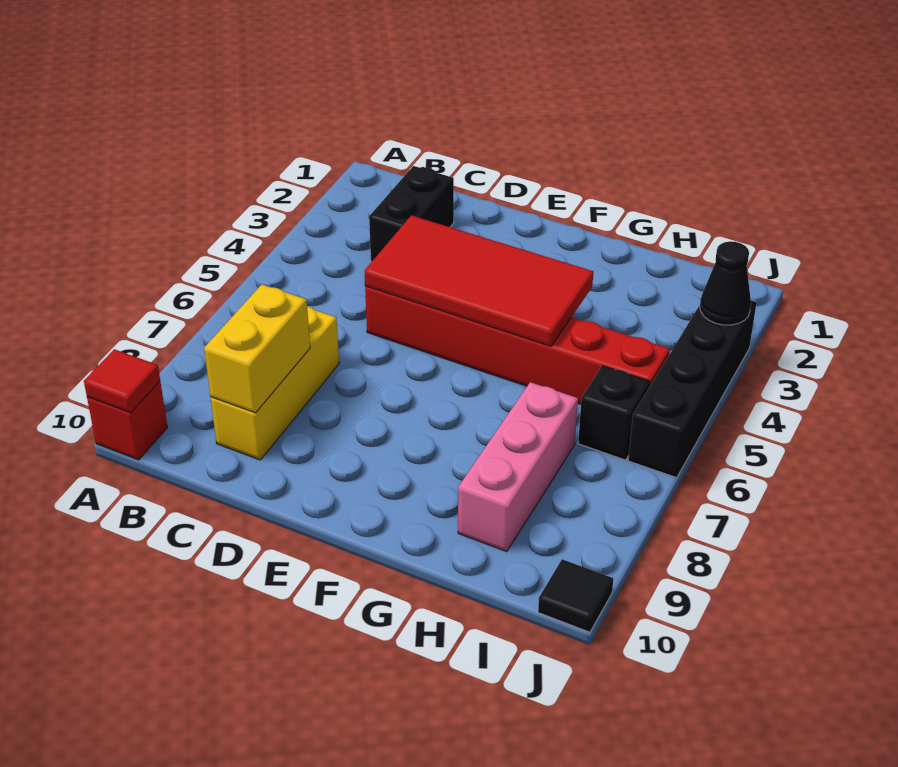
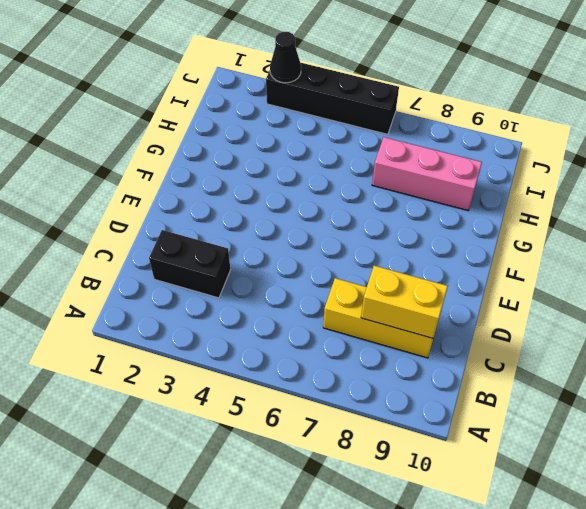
none -> red 1x1 brick [87,382,168,460]
none -> red 1x6 brick [365,286,670,404]
none -> black 1x1 brick [578,366,650,460]

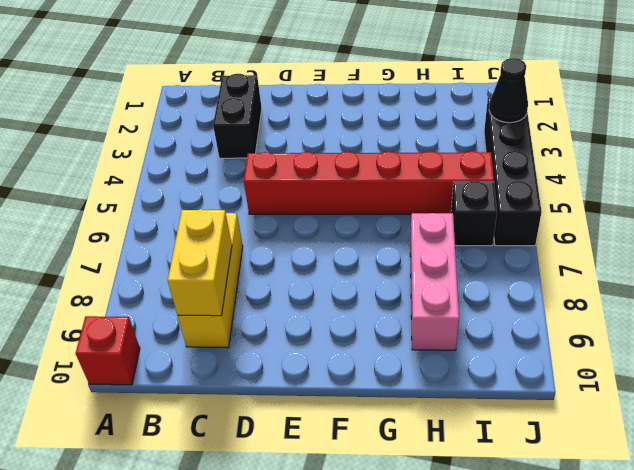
none -> black 1x1 tile [538,559,613,632]
none -> red 1x1 tile [84,349,160,413]
none -> red 2x4 tile [364,215,593,346]

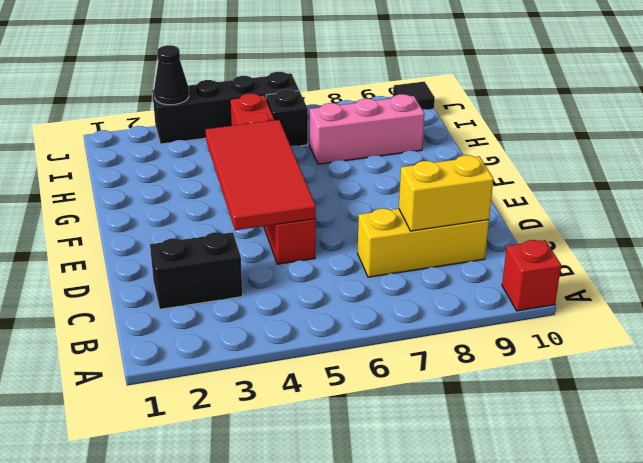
none -> red 1x1 tile [84,349,160,413]

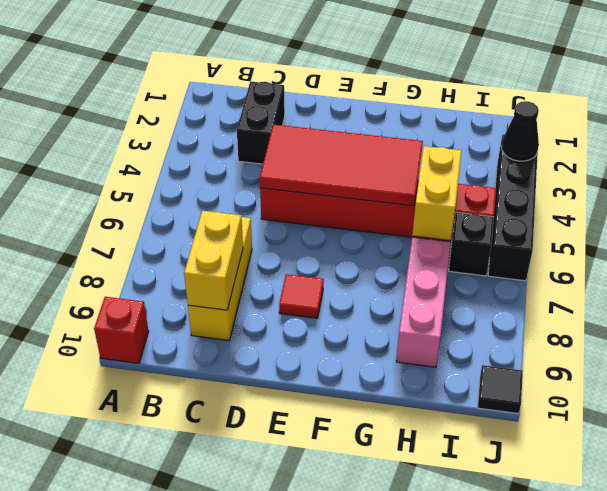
red 1x1 tile [279,274,324,318] -> red 1x1 tile moved to [84,349,160,413]
yellow 1x2 brick [412,146,461,240] -> none

